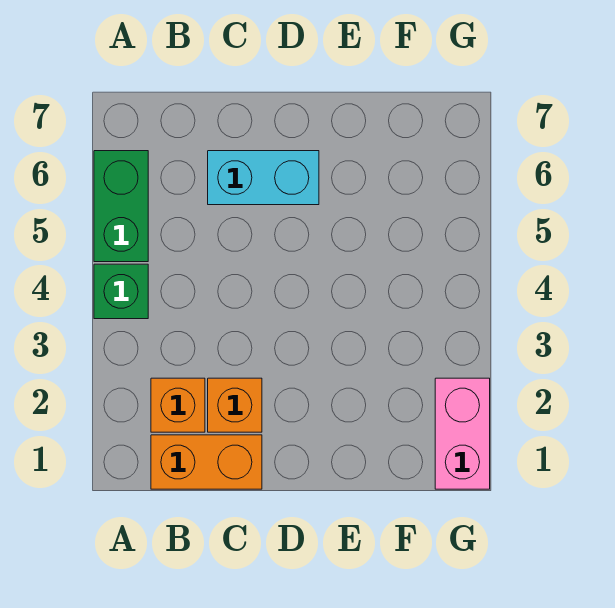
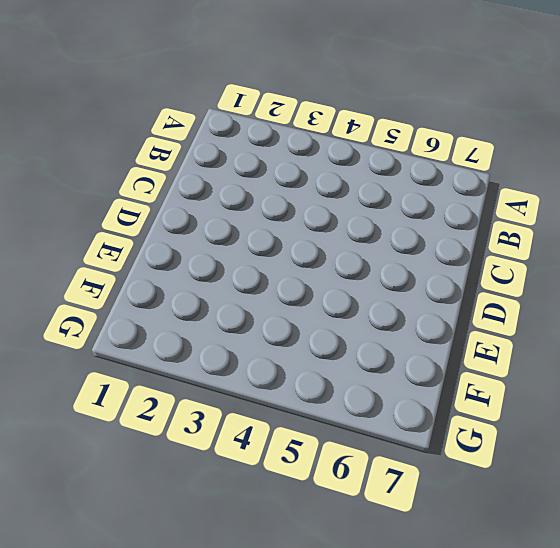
none -> green 1x1 brick [94,264,148,319]
none -> green 1x2 brick [94,151,148,262]

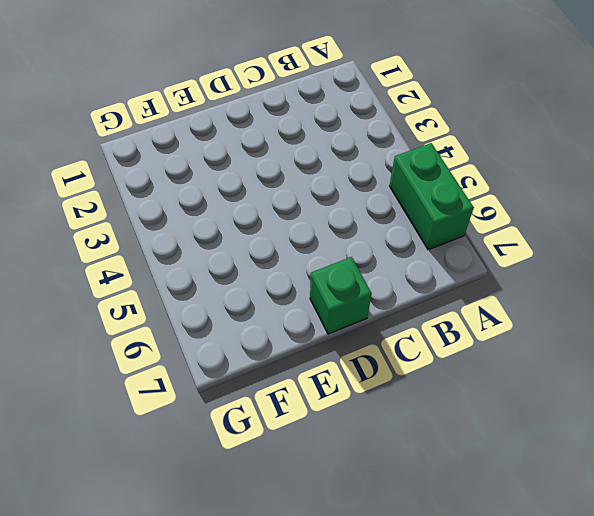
green 1x1 brick [310,257,372,334] -> green 1x1 brick moved to [94,264,148,319]
none -> orange 1x2 brick [151,435,262,489]
none -> orange 1x1 brick [151,378,205,432]

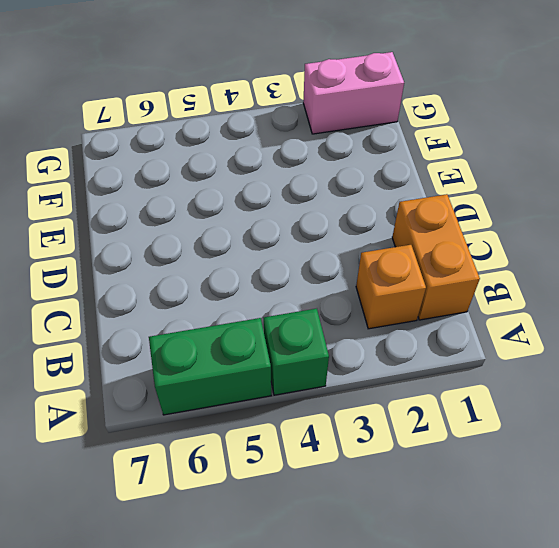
none -> orange 1x1 brick [208,378,262,432]
none -> cyan 1x2 brick [208,151,319,205]

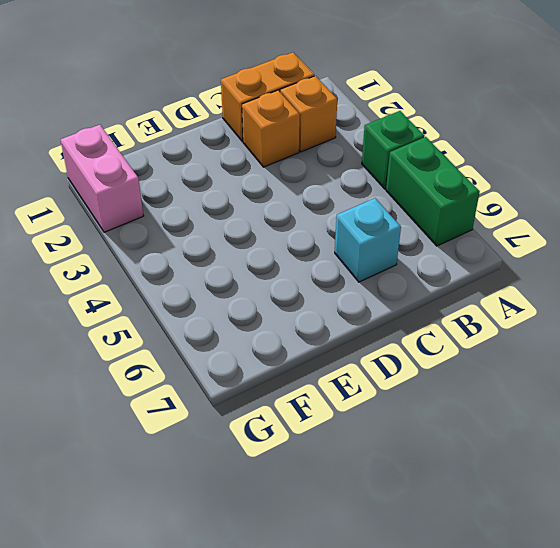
cyan 1x1 brick [335,198,401,282] -> cyan 1x2 brick [208,151,319,205]

